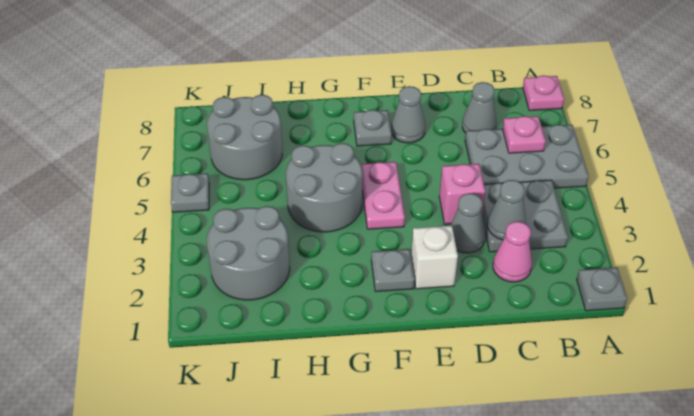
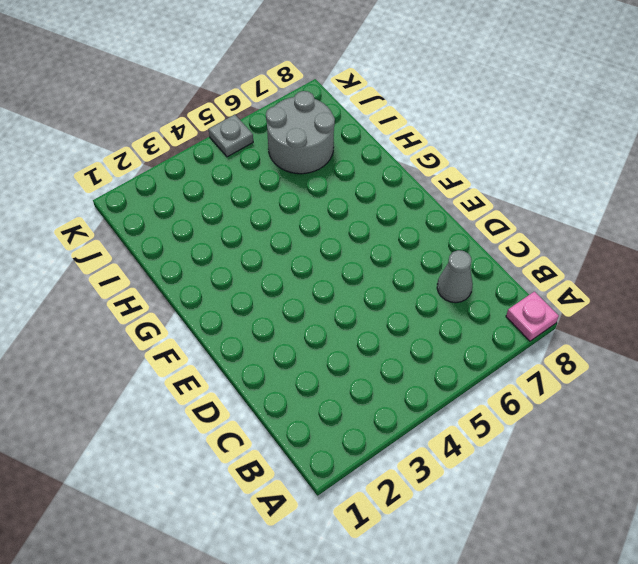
none -> grey 1x1 plate [577,267,627,311]
none -> grey 2x3 plate [465,125,589,188]
none -> grey 2x2 plate [482,180,568,252]

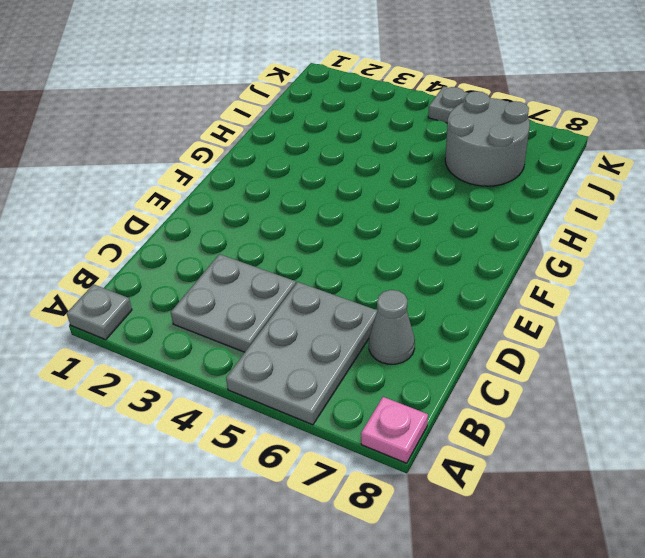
none -> pink 1x1 cone [493,221,532,282]
none -> grey 1x1 cone [450,193,485,253]
none -> pink 1x1 brick [439,164,485,224]

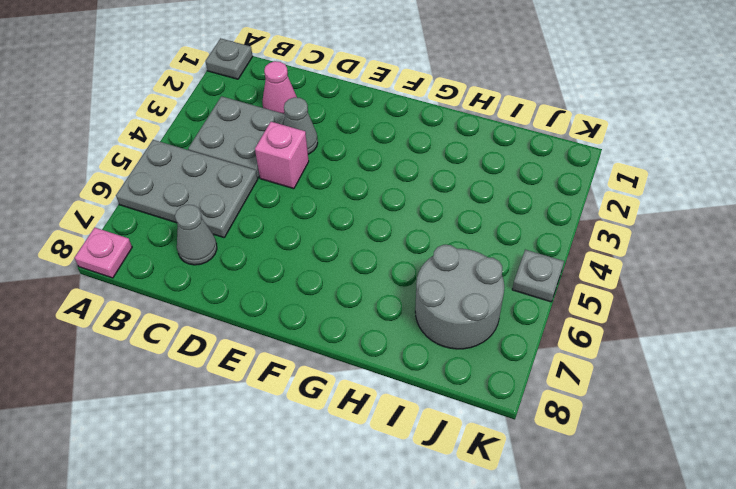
none -> white 1x1 brick [411,226,458,289]
none -> grey 1x1 cone [391,86,425,143]
none -> grey 1x1 plate [371,249,415,292]

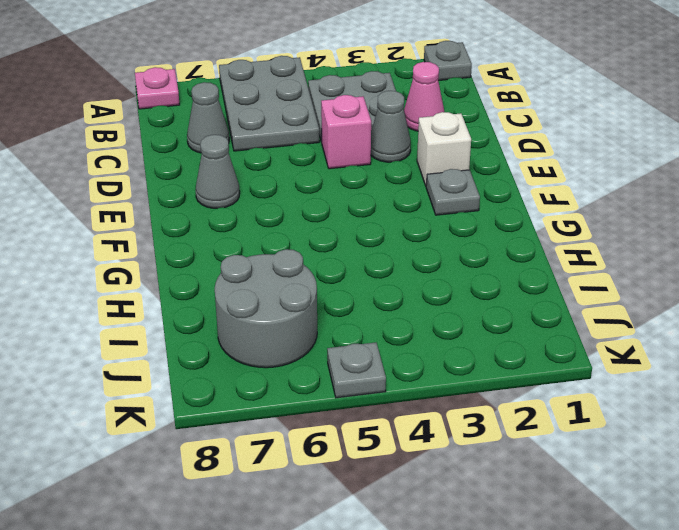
none -> pink 1x2 plate [361,162,405,229]
none -> grey 1x1 plate [354,110,392,146]
none -> grey 2x2 round brick [286,143,363,232]

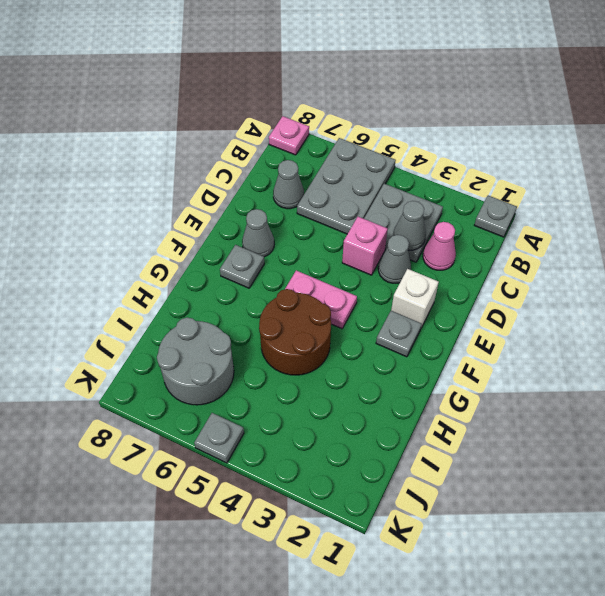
brown 2x2 round brick [259,289,331,375] -> grey 2x2 round brick [286,143,363,232]
none -> grey 2x2 round brick [207,206,290,300]
none -> pink 1x1 plate [502,116,546,153]

